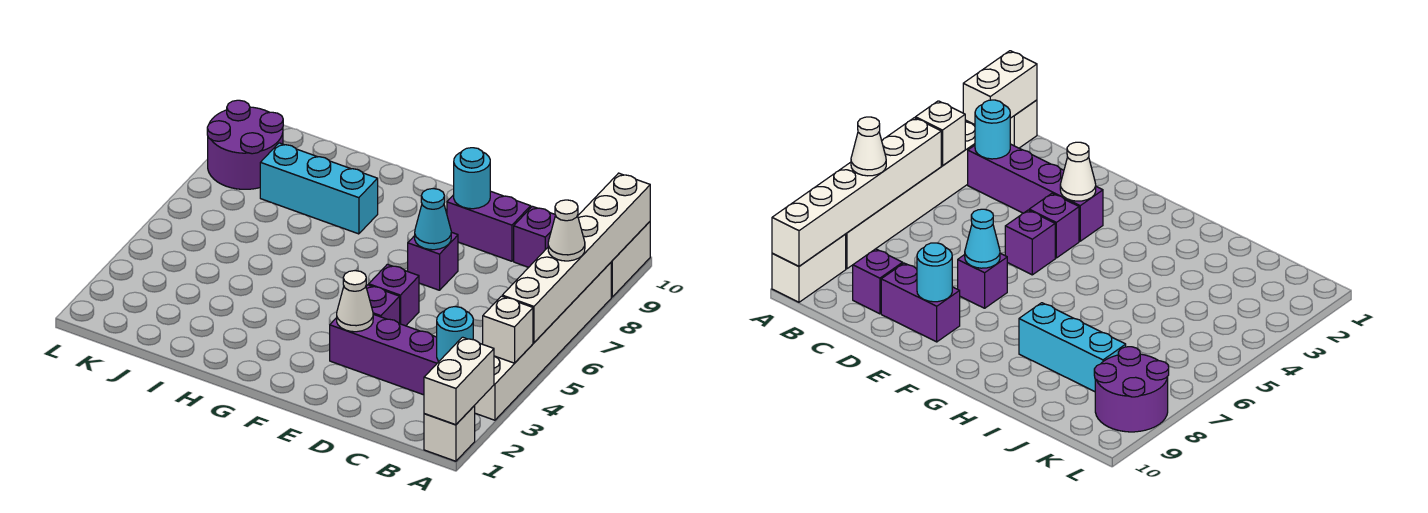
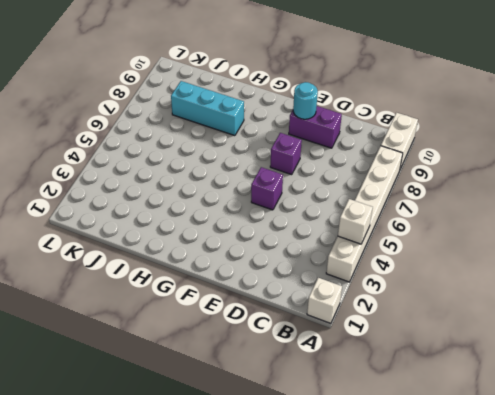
none -> purple 1x4 brick [330,314,439,395]
none -> purple 1x1 brick [514,206,555,267]
none -> purple 1x1 brick [366,285,400,324]

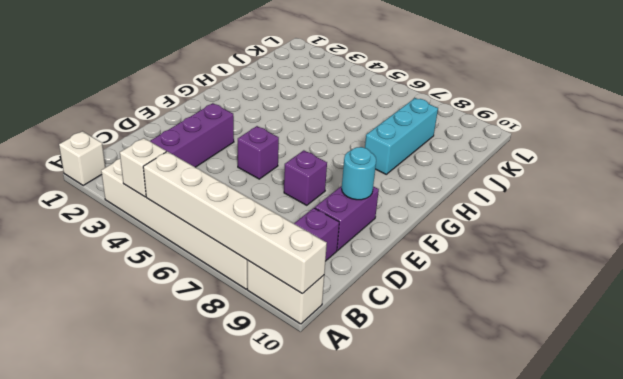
none -> purple 1x1 brick [366,285,400,324]
none -> purple 2x2 round brick [207,100,283,189]
none -> white 1x2 brick [424,337,494,425]

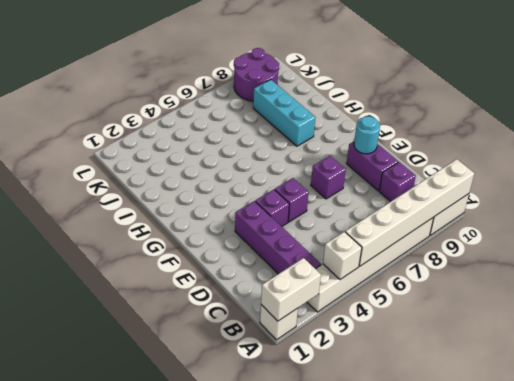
none -> cyan 1x1 round brick [437,307,473,361]
none -> white 1x1 cone [337,271,373,332]
none -> cyan 1x1 cone [415,189,451,250]

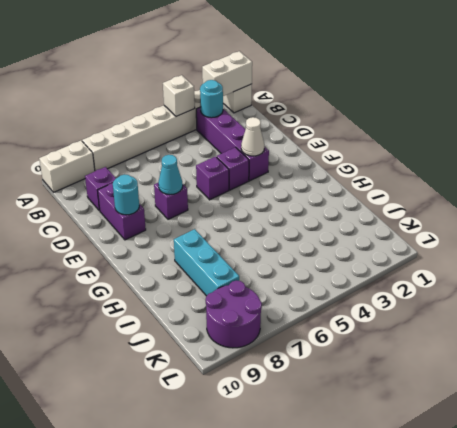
none -> white 1x6 brick [502,173,650,343]
none -> white 1x1 cone [548,200,585,261]

